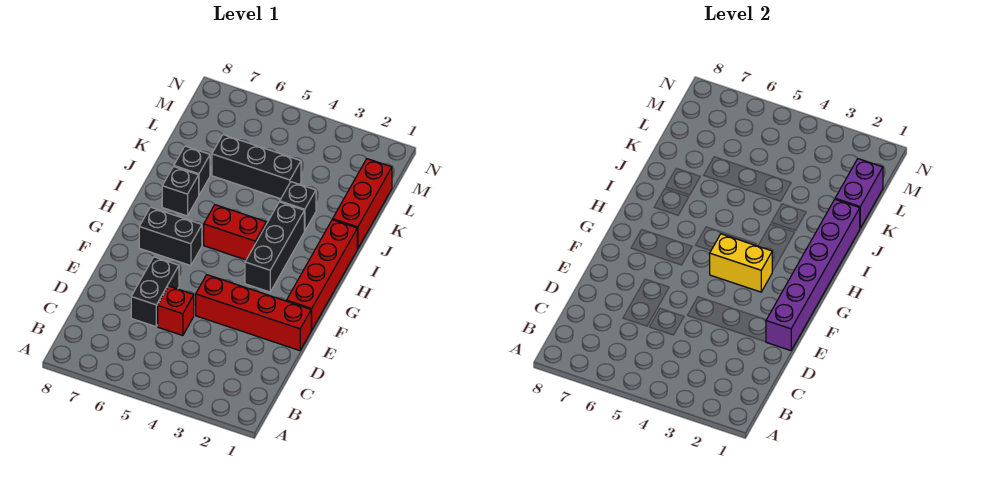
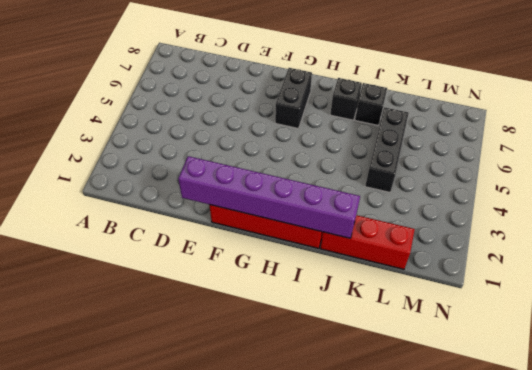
none -> red 1x1 brick [158,286,194,336]
none -> black 1x2 brick [131,257,179,327]
none -> red 1x4 brick [196,275,311,351]

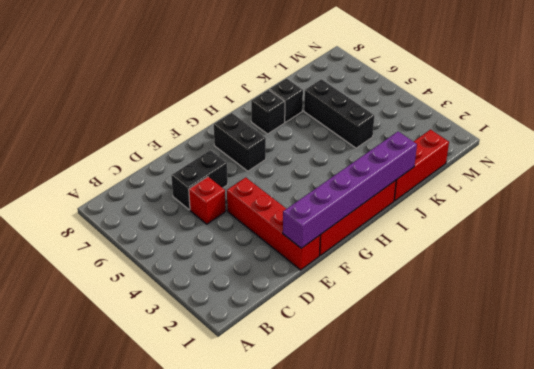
none -> black 1x3 brick [245,202,304,292]
none -> red 1x2 brick [204,205,266,260]
none -> black 1x1 brick [280,182,316,231]

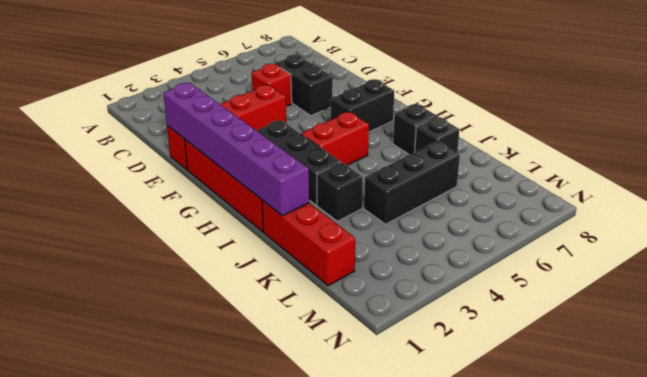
none -> yellow 1x2 brick [710,234,772,292]
none -> purple 1x2 brick [835,159,883,228]

